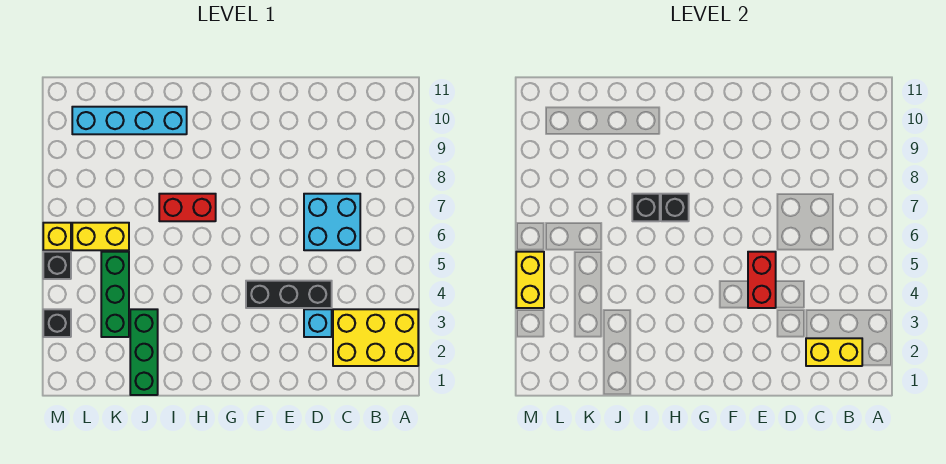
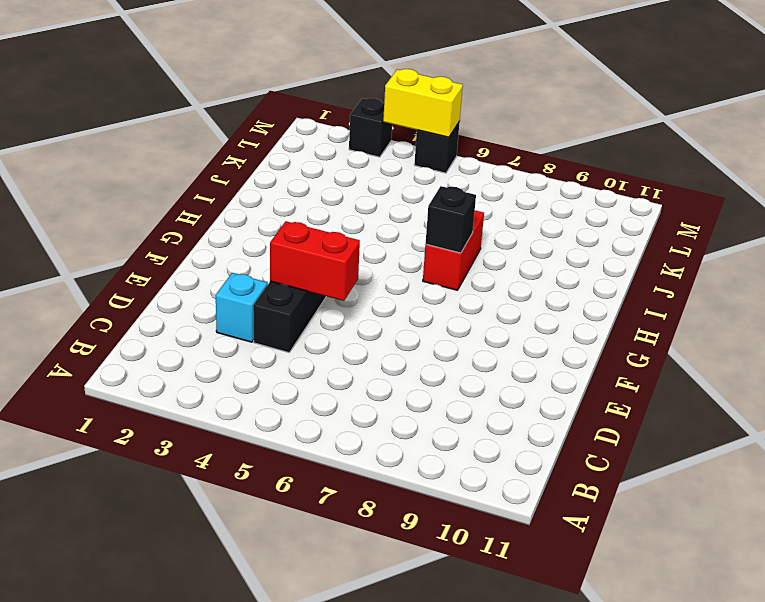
none -> yellow 2x3 brick [333,309,418,366]
none -> cyan 2x2 brick [304,194,360,250]
none -> cyan 1x4 brick [72,107,187,134]

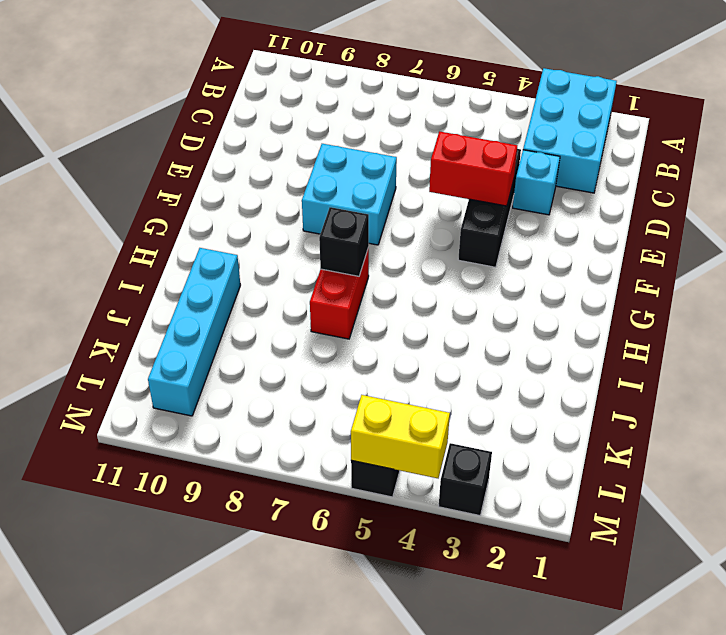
cyan 2x3 brick [523,68,617,193] -> yellow 2x3 brick [333,309,418,366]
cyan 2x2 brick [302,144,397,245] -> cyan 2x2 brick moved to [304,194,360,250]
none -> green 1x3 brick [130,309,158,395]
none -> green 1x3 brick [101,252,129,337]
none -> yellow 1x2 brick [72,223,129,250]

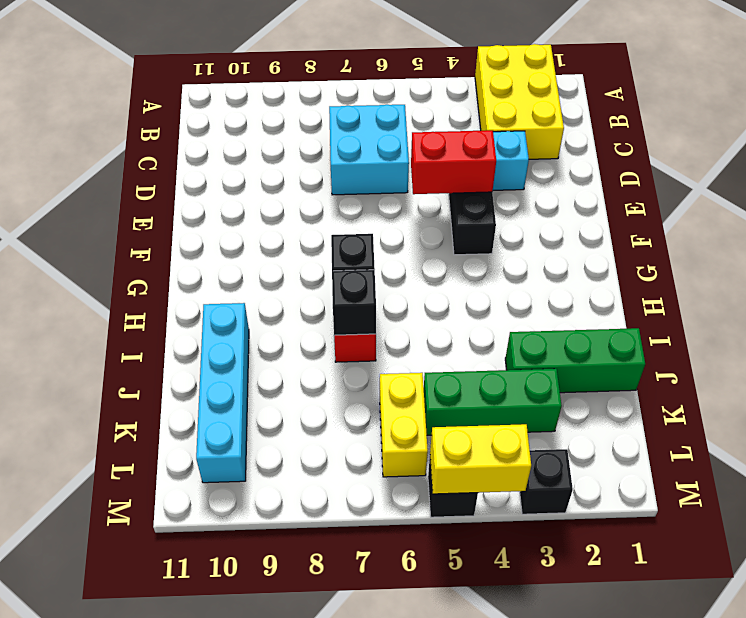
none -> yellow 1x1 brick [43,223,71,250]
none -> yellow 1x2 brick [806,338,862,366]

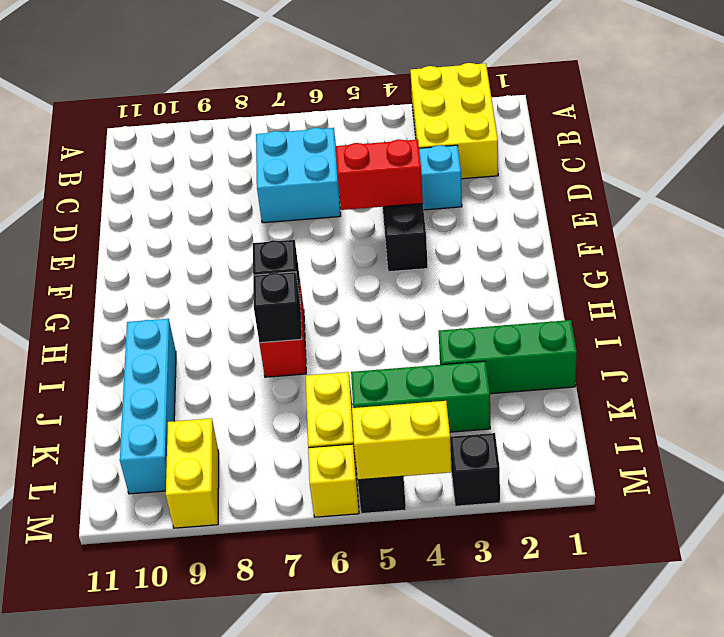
yellow 1x2 brick [166,418,219,528] -> yellow 1x2 brick moved to [806,338,862,366]

